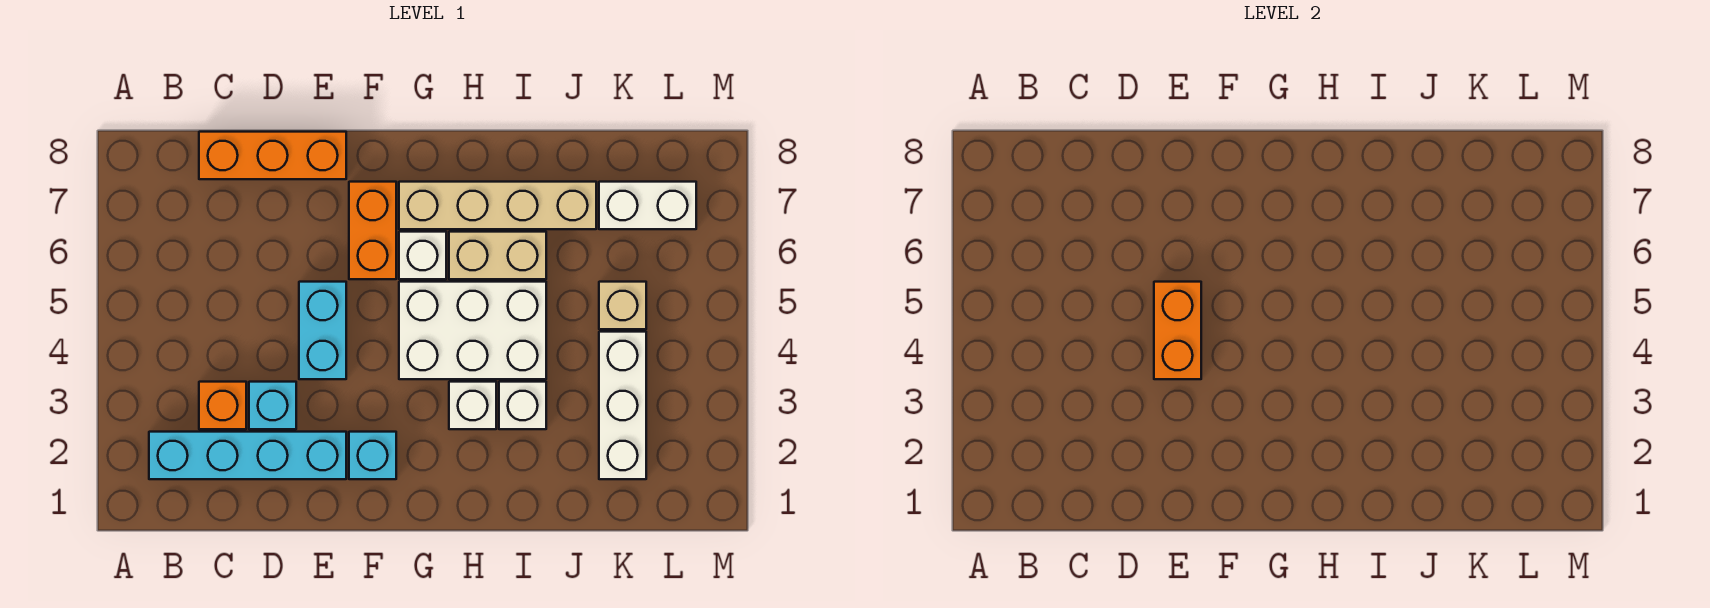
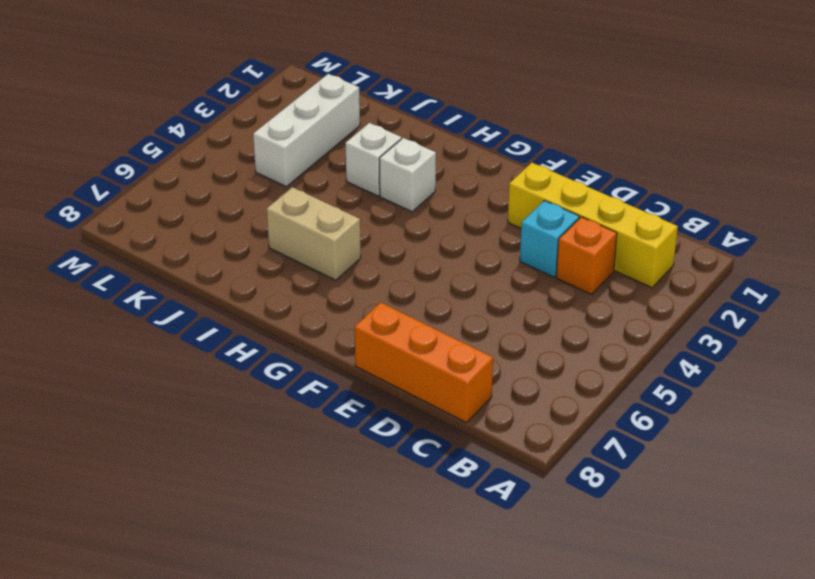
yellow 1x4 brick [508,163,678,288] -> cyan 1x4 brick [149,432,346,479]
none -> cyan 1x2 brick [299,282,346,379]
none -> cyan 1x1 brick [349,432,396,479]
none -> orange 1x2 brick [349,182,396,279]

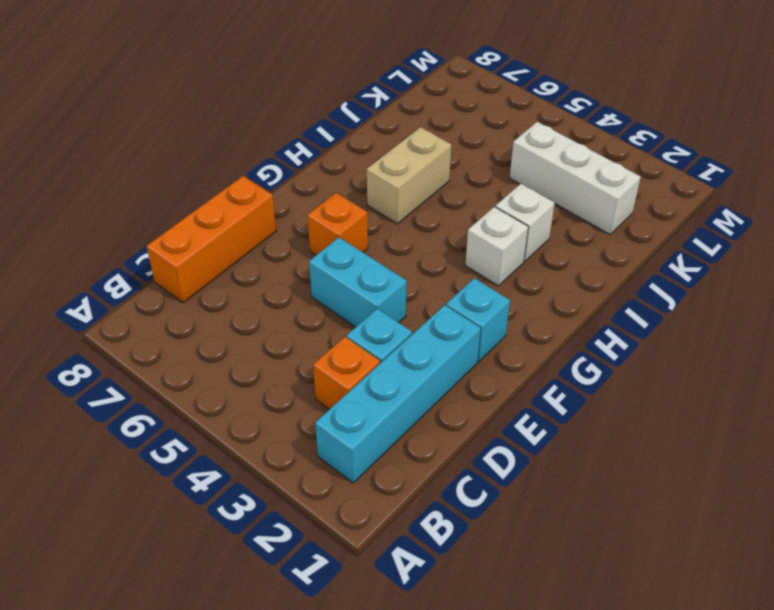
orange 1x1 brick [307,193,368,255] -> orange 1x2 brick [349,182,396,279]
none -> white 2x3 brick [399,282,546,379]
none -> white 1x1 brick [399,232,446,279]
none -> tan 1x4 brick [399,182,596,229]

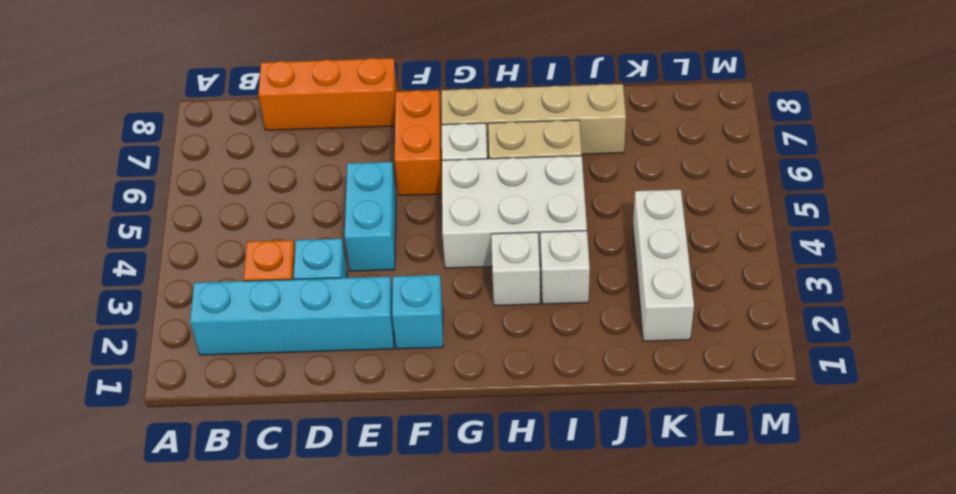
none -> tan 1x1 brick [599,282,646,329]
none -> white 1x2 brick [599,182,696,229]
none -> orange 1x2 brick [1154,282,1201,379]

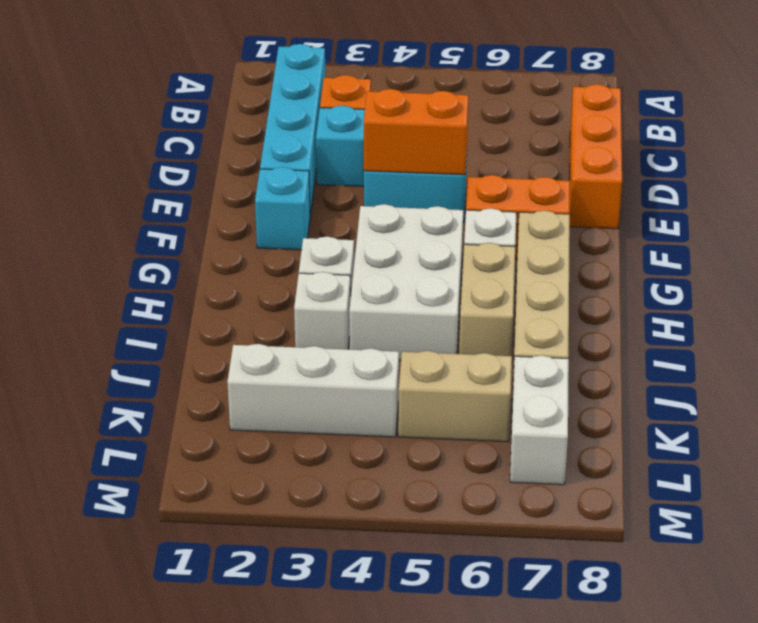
tan 1x2 brick [398,351,512,442] -> tan 1x1 brick [599,282,646,329]

